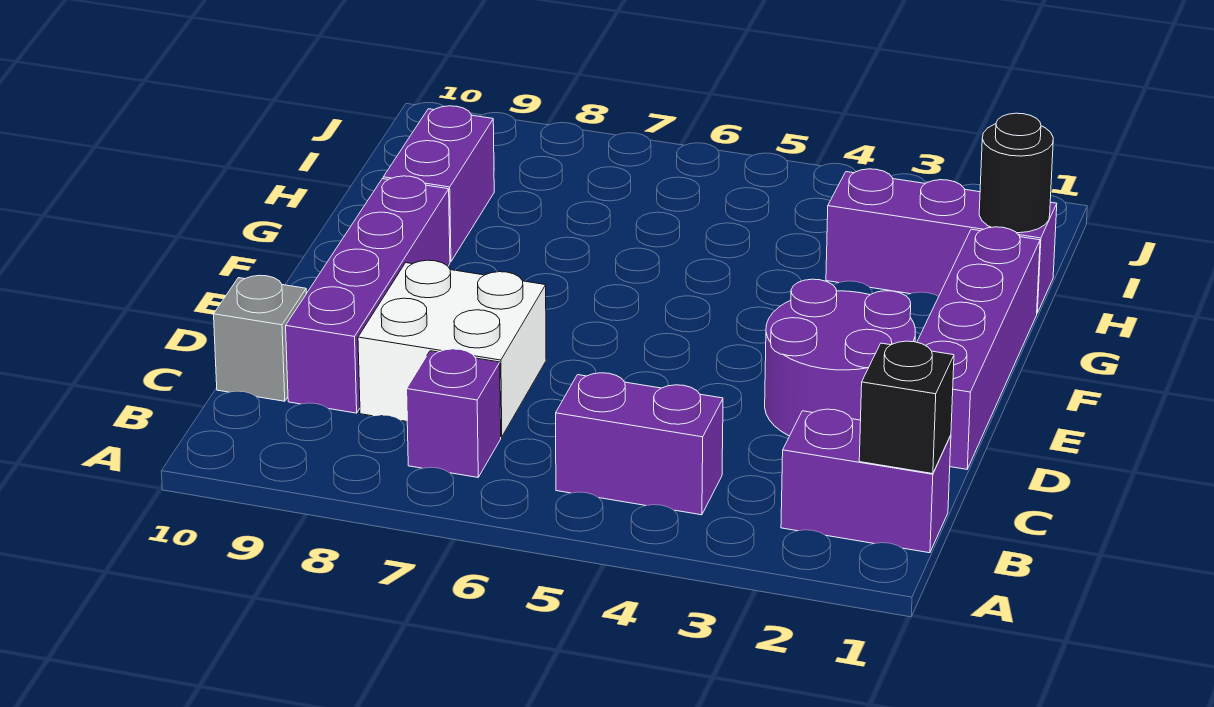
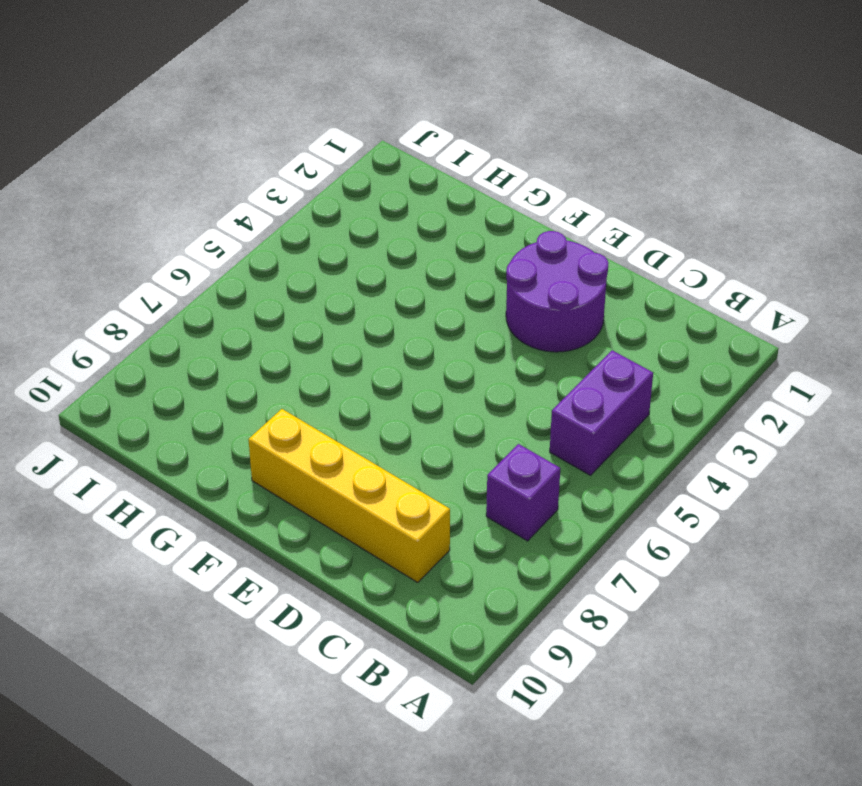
yellow 1x4 brick [249,409,450,582] -> purple 1x4 brick [286,176,450,413]
none -> purple 1x2 brick [781,409,951,553]
none -> white 2x2 brick [358,260,546,437]
none -> grey 1x1 brick [214,275,306,401]

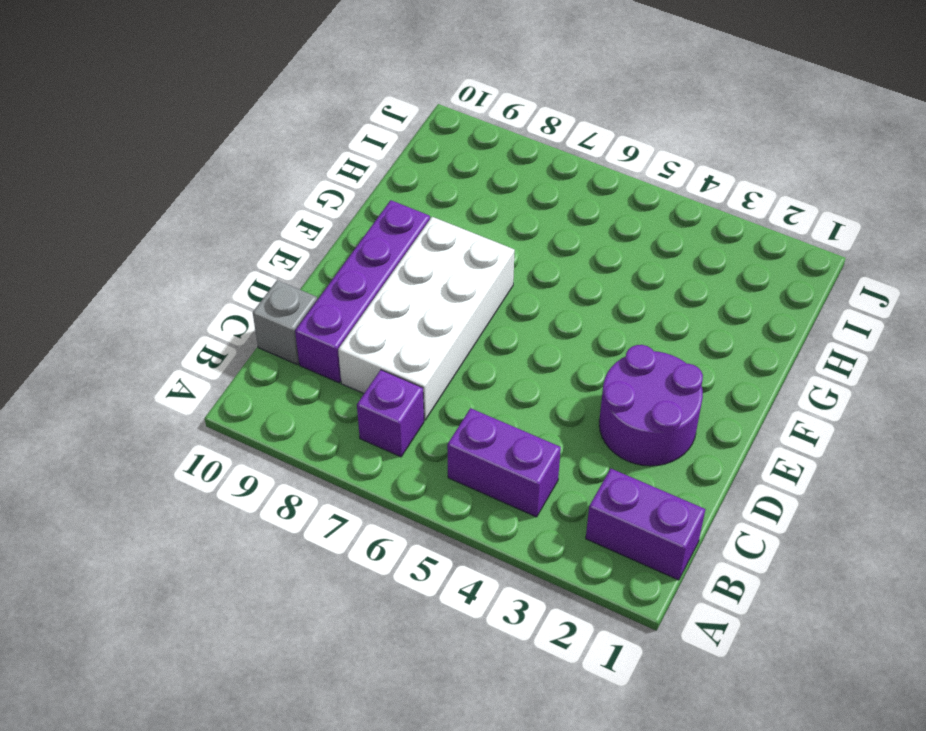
white 2x4 brick [338,217,515,420] -> white 2x2 brick [358,260,546,437]
none -> purple 1x4 brick [917,227,1040,469]
none -> purple 1x2 brick [383,106,494,262]
none -> purple 1x3 brick [826,169,1057,313]

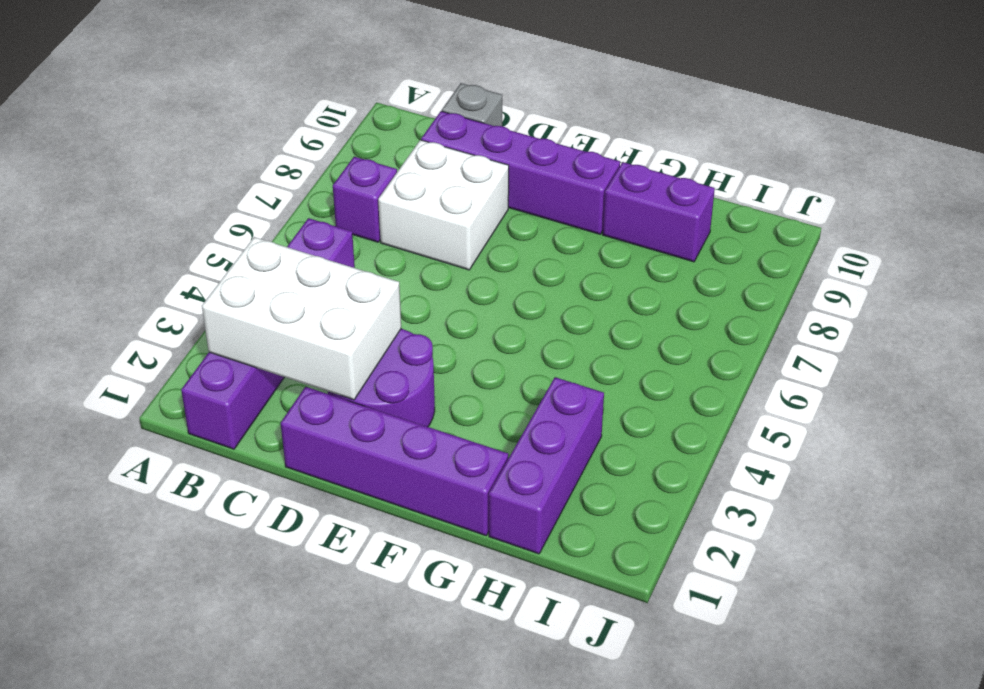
white 2x3 brick [202,237,401,400] -> none
none -> black 1x1 brick [859,341,954,474]
none -> black 1x1 round brick [979,113,1053,233]

